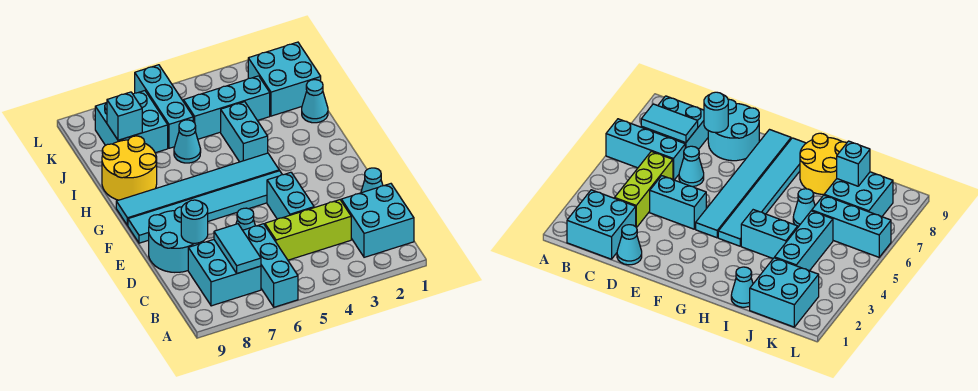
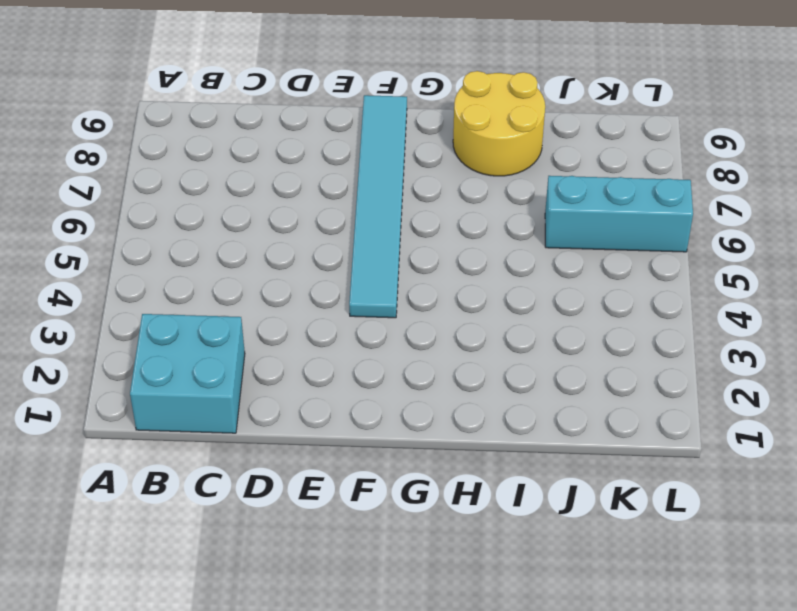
none -> cyan 1x3 brick [243,224,298,307]
none -> cyan 2x2 brick [188,240,261,306]
none -> lime 1x3 brick [265,200,351,260]

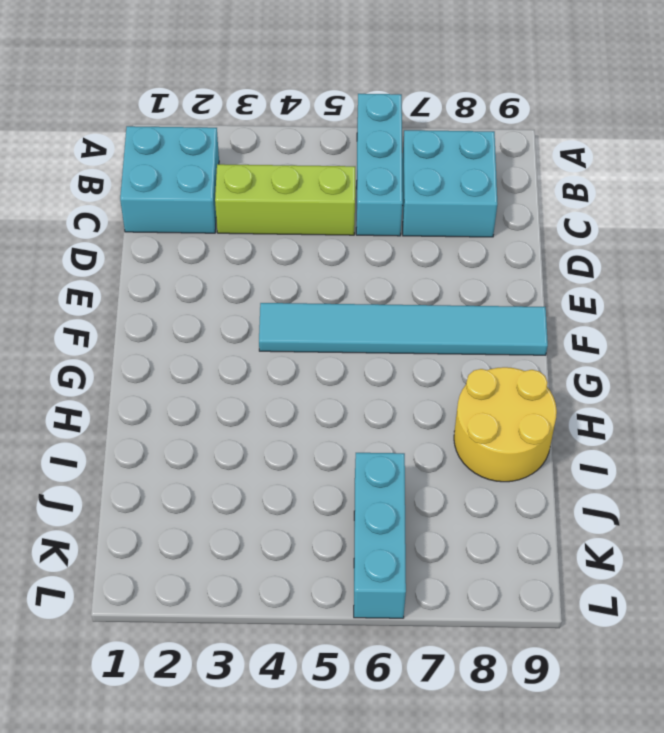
none -> cyan 1x1 cone [361,168,383,193]
none -> cyan 1x2 brick [267,172,314,219]
none -> cyan 1x1 cone [236,208,255,230]

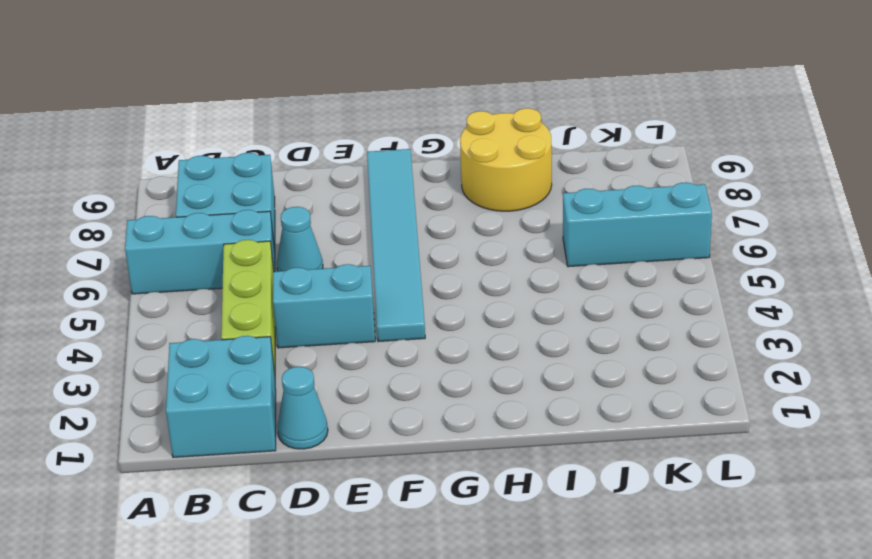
none -> cyan 2x2 round brick [149,207,203,272]
none -> cyan 1x6 tile [116,153,279,226]
none -> cyan 1x2 brick [221,102,268,162]

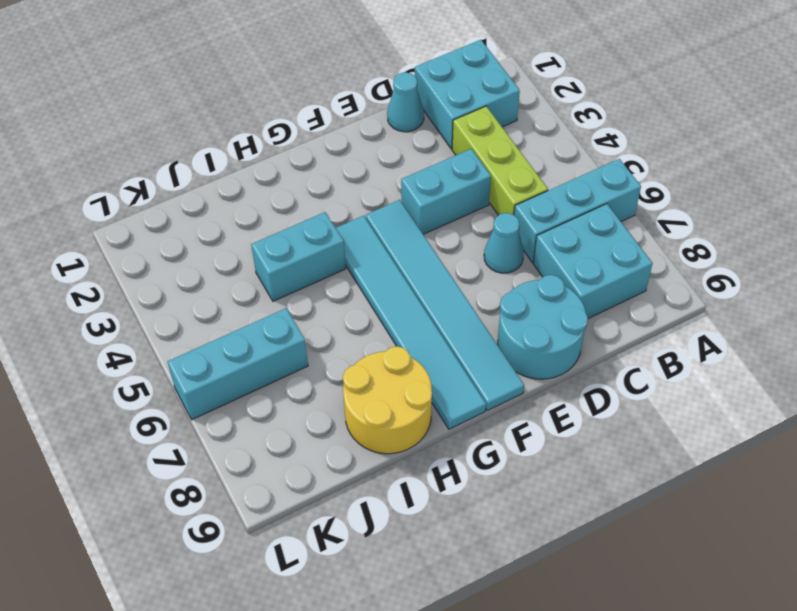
none -> cyan 1x1 cone [302,80,328,123]
none -> cyan 1x1 cone [174,120,201,163]
none -> cyan 2x2 brick [248,42,321,116]

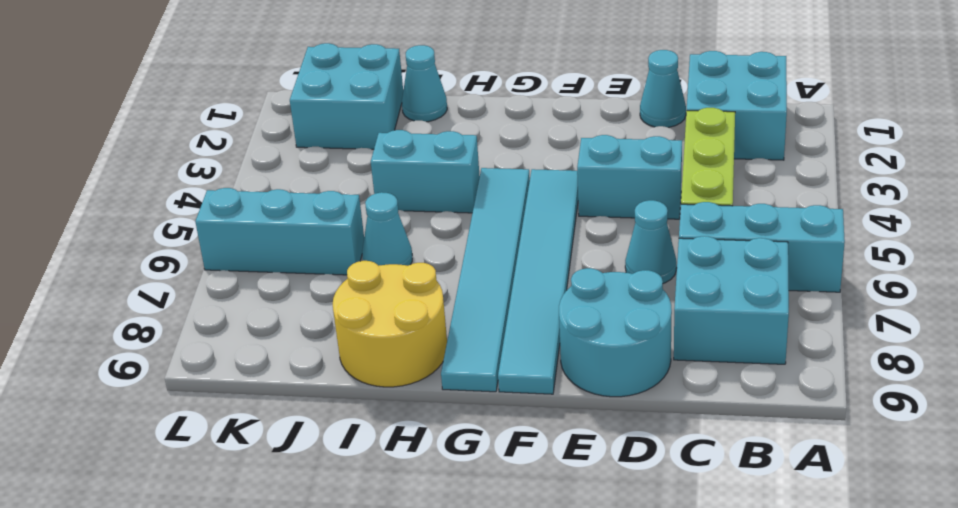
none -> cyan 1x3 brick [183,76,270,139]
none -> cyan 2x2 brick [95,91,168,153]
none -> cyan 1x2 tile [214,224,261,273]

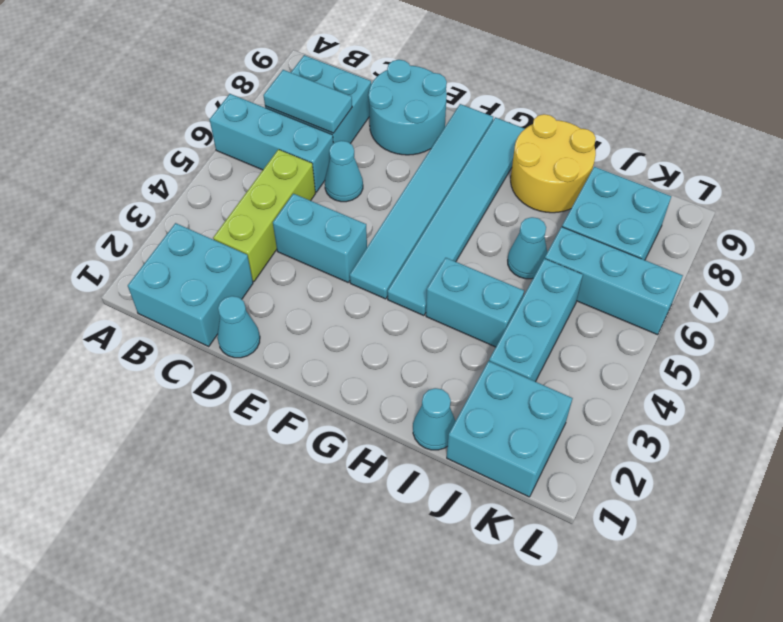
none -> cyan 1x1 round brick [181,200,208,243]
none -> cyan 1x1 brick [107,92,142,140]

